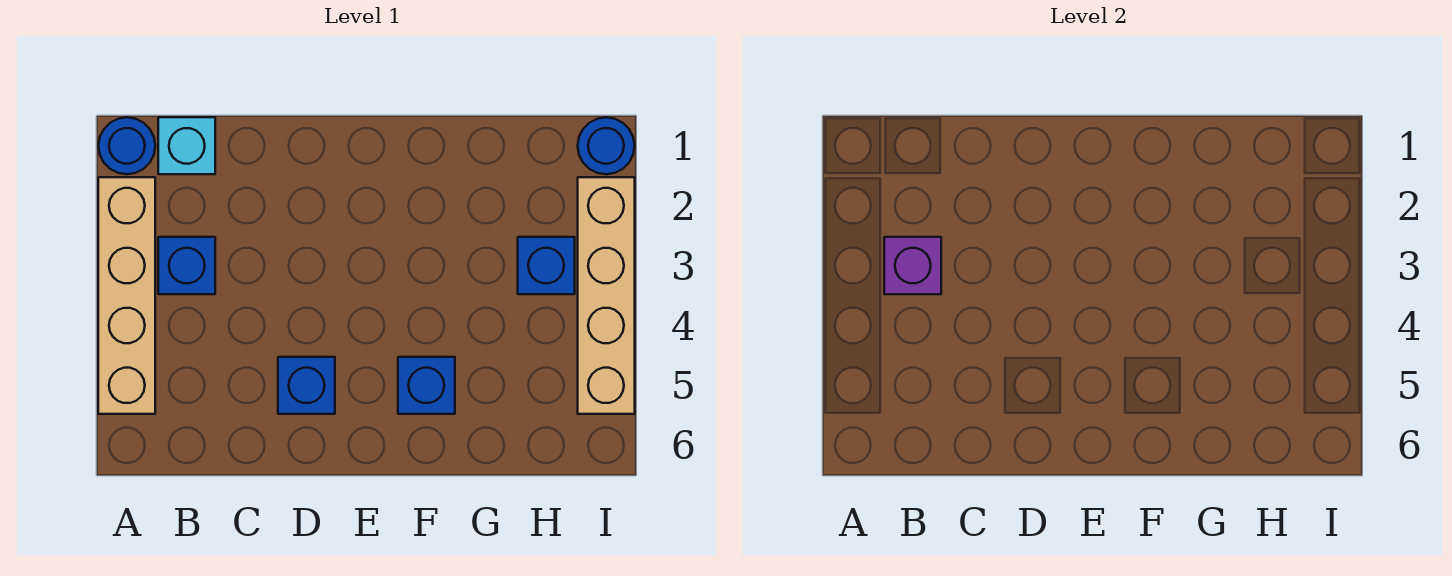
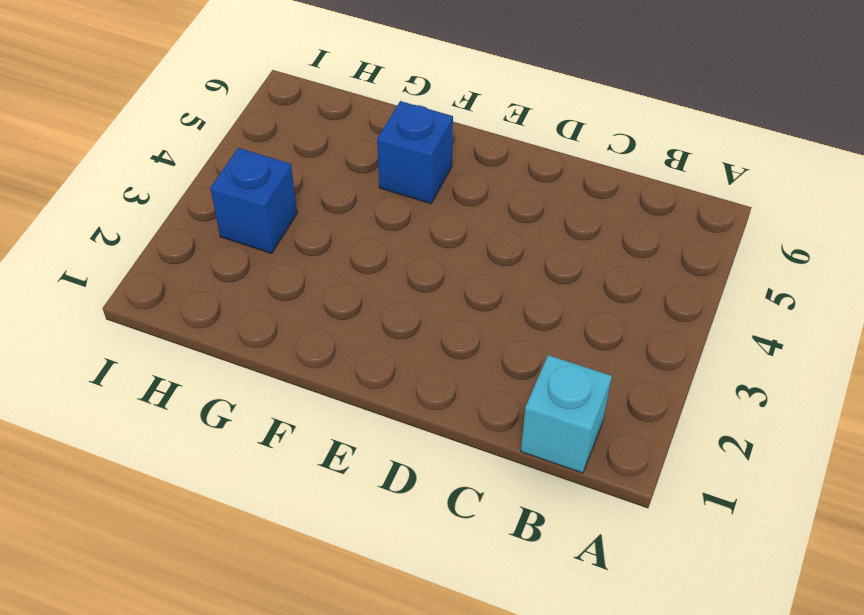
none -> blue 1x1 round brick [99,117,155,174]
none -> tan 1x4 brick [98,177,155,414]

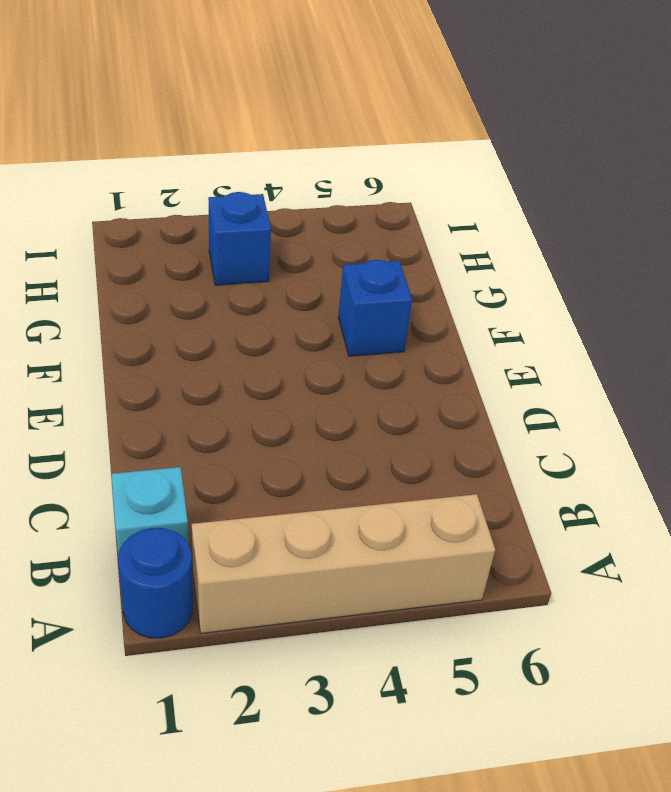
none -> blue 1x1 brick [158,237,215,294]
none -> blue 1x1 brick [278,357,335,414]

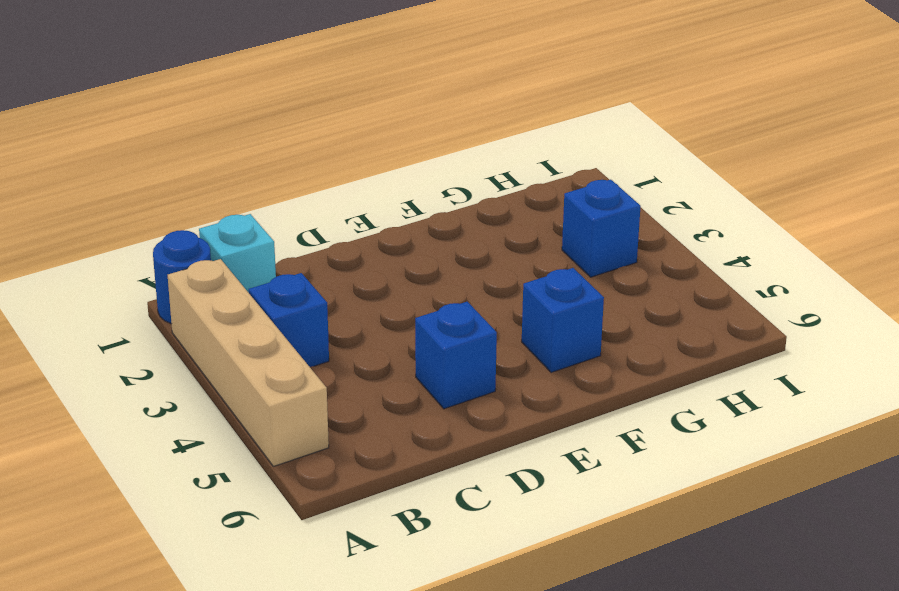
none -> blue 1x1 round brick [578,117,635,174]
none -> tan 1x4 brick [578,177,635,414]

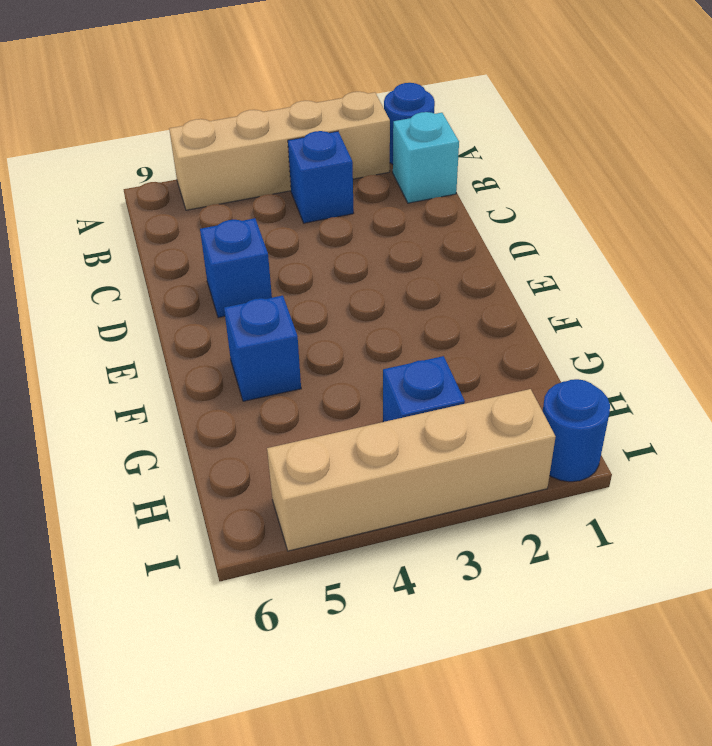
none -> purple 1x1 brick [884,237,941,294]

